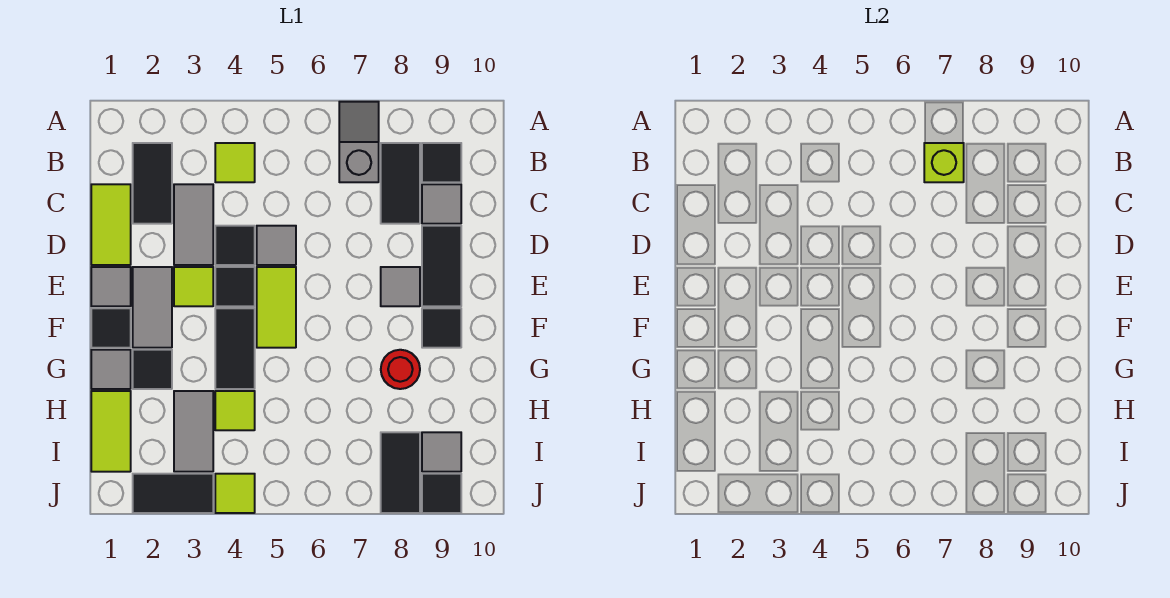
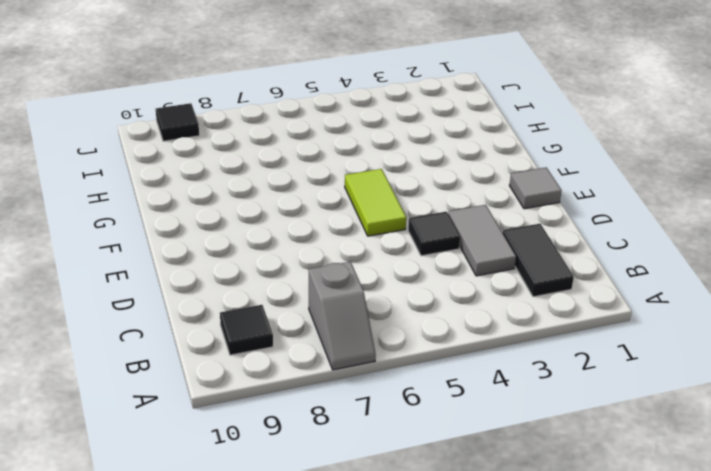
none -> lime 1x1 tile [215,143,255,182]
none -> black 1x2 tile [381,143,420,224]
none -> lime 1x2 tile [91,184,131,265]
none -> grey 1x1 tile [422,184,461,224]

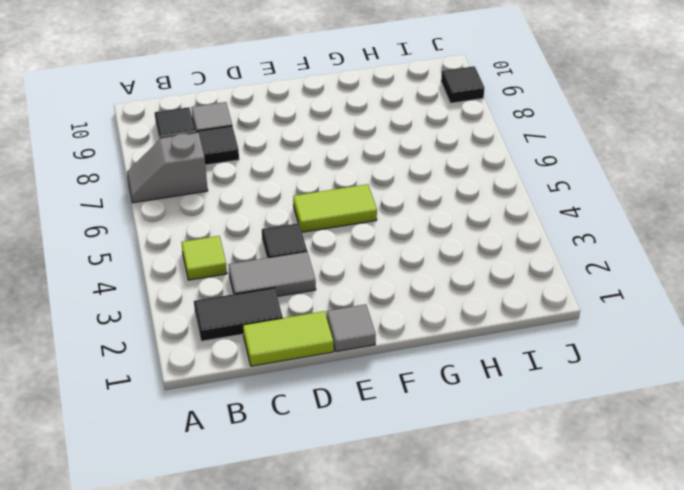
none -> grey 1x1 tile [257,226,296,265]
none -> black 1x2 tile [422,226,461,306]
none -> grey 1x2 tile [133,267,172,348]
none -> lime 1x1 tile [174,267,213,306]

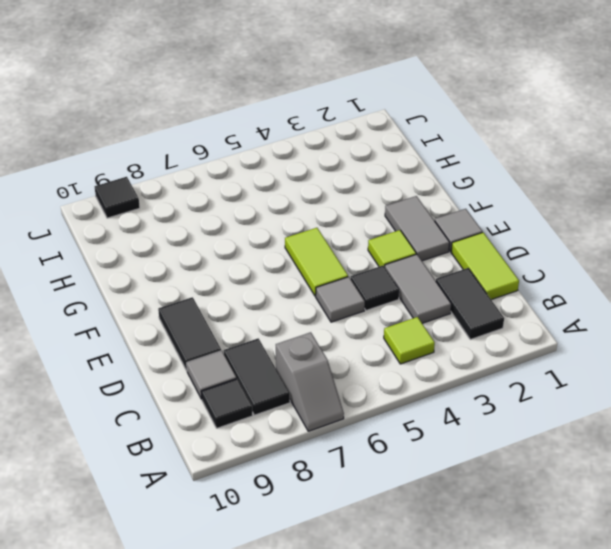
none -> black 1x1 tile [215,267,255,306]
none -> grey 1x1 tile [381,267,420,306]
none -> black 1x1 tile [91,308,131,348]
none -> black 1x2 tile [215,308,255,389]

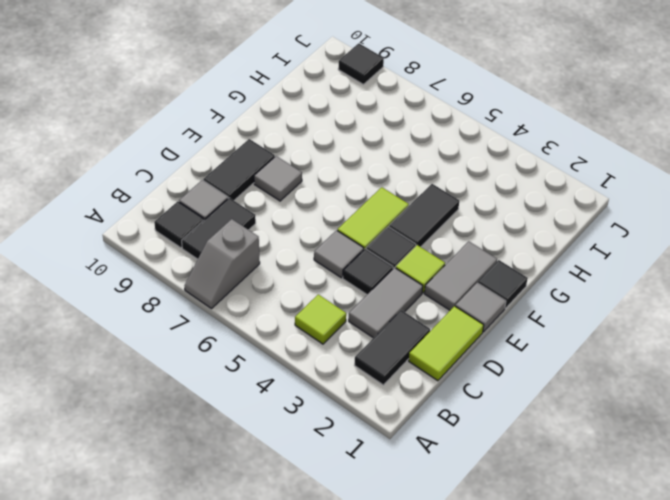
none -> black 1x1 tile [422,308,461,348]
none -> grey 1x1 tile [91,350,131,389]
none -> black 1x1 tile [133,350,172,389]
none -> red 1x1 round brick [381,350,420,389]

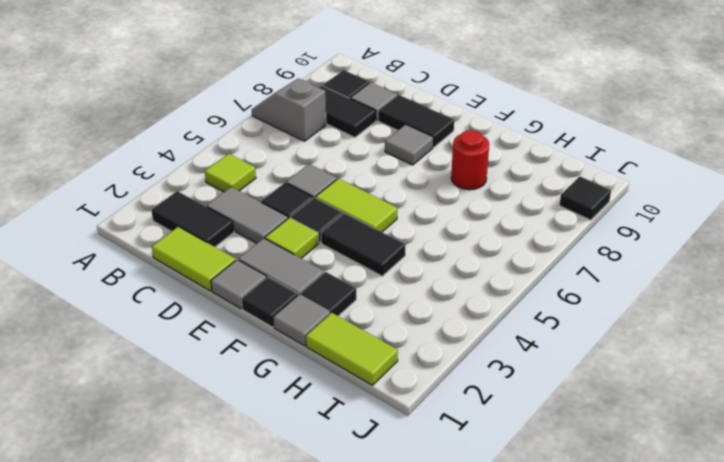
none -> black 1x1 tile [422,308,461,348]
none -> grey 1x2 tile [174,391,213,472]
none -> lime 1x1 tile [215,391,255,430]
none -> black 1x2 tile [381,432,420,513]

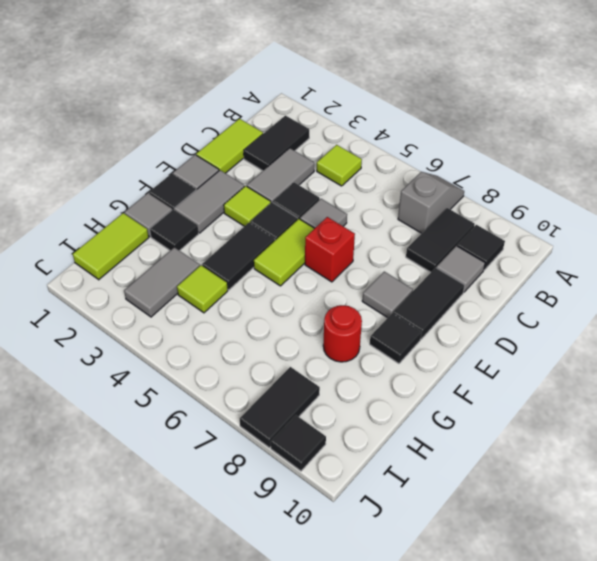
red 1x1 brick [305,217,355,282] -> none
none -> grey 1x1 tile [422,432,461,472]
none -> black 1x2 tile [133,474,213,513]
none -> lime 1x1 tile [215,474,255,513]
none -> lime 1x1 brick [924,143,964,182]

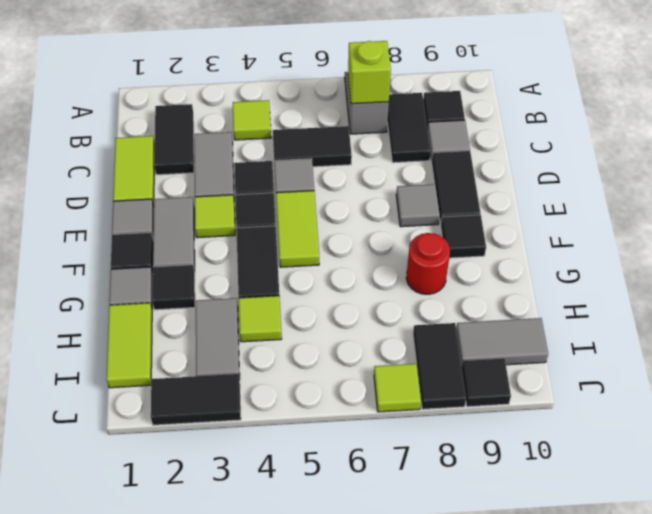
black 1x2 tile [273,126,352,167] -> none
grey 1x2 tile [456,318,548,366] -> grey 1x1 tile [422,432,461,472]
lime 1x1 tile [374,364,421,412] -> lime 1x1 tile moved to [215,474,255,513]

